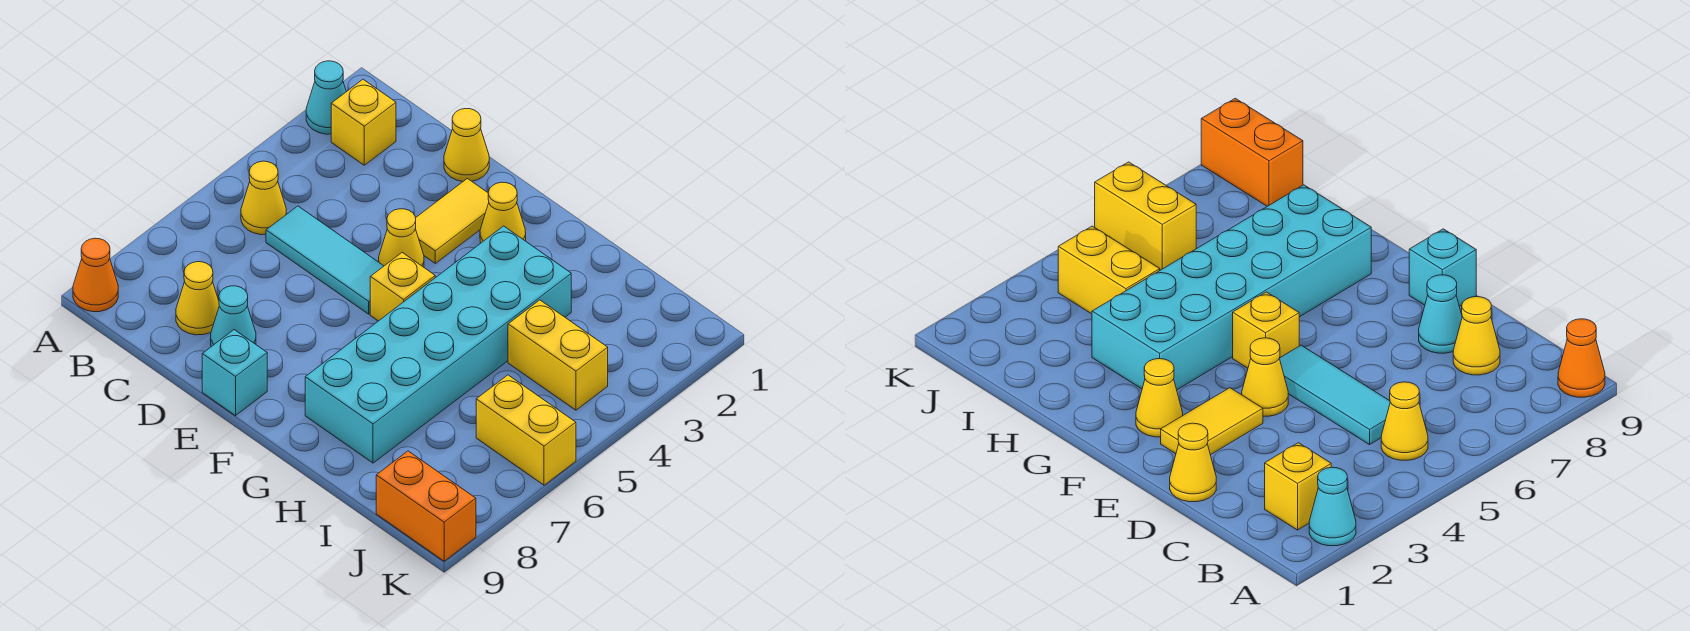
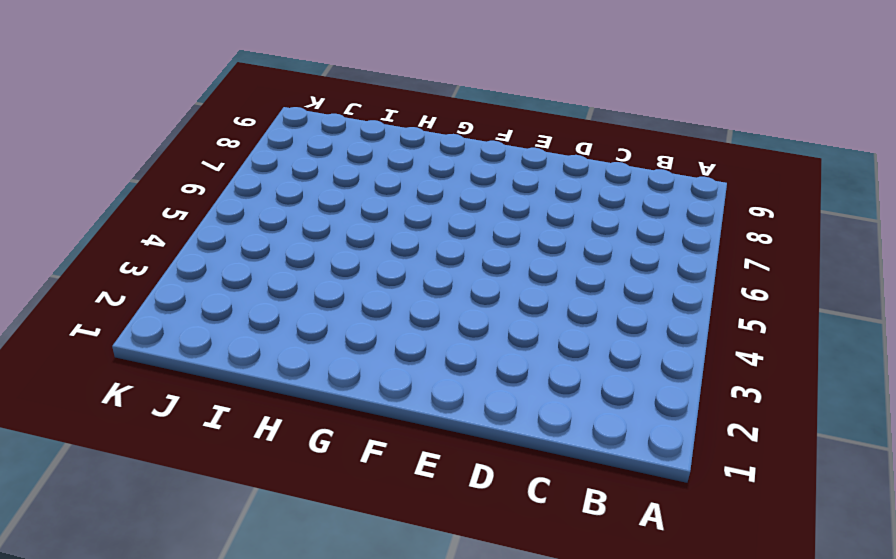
none -> cyan 1x1 cone [306,61,346,134]
none -> orange 1x1 cone [73,238,118,312]
none -> yellow 1x1 brick [331,79,396,165]

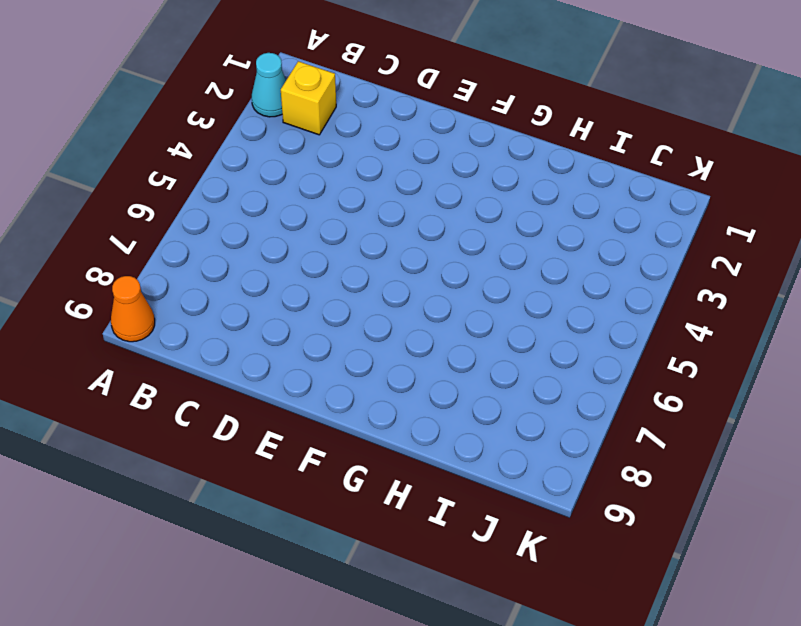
none -> yellow 1x1 cone [241,161,286,235]
none -> cyan 1x3 tile [266,206,384,314]
none -> yellow 1x1 cone [176,262,219,335]

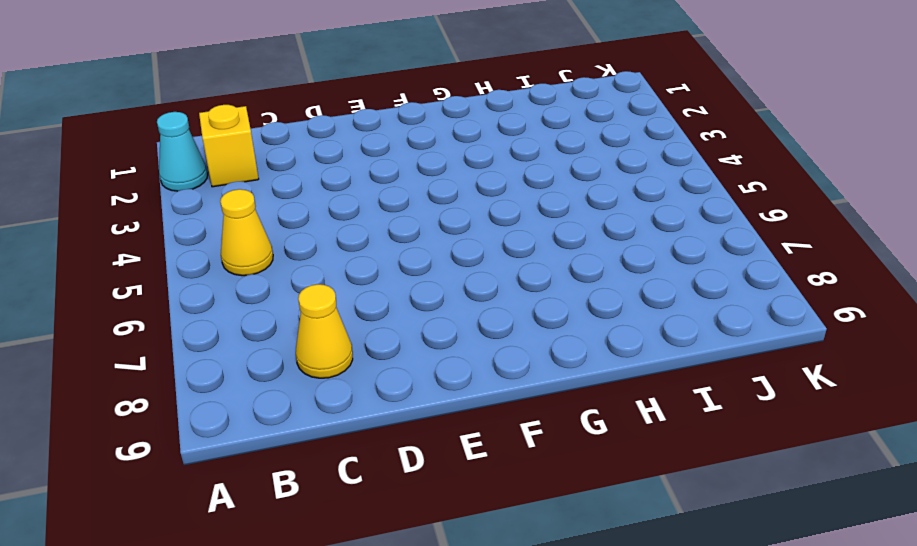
none -> orange 1x1 cone [73,238,118,312]
none -> cyan 1x3 tile [266,206,384,314]
none -> yellow 1x1 cone [444,109,489,181]

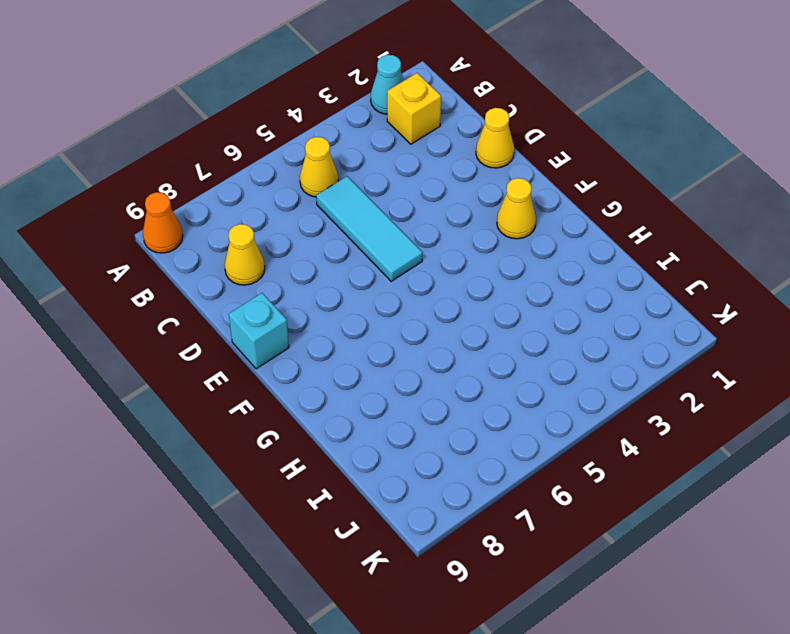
none -> cyan 1x1 cone [211,286,256,347]
none -> yellow 1x2 tile [415,179,489,263]
none -> yellow 1x1 cone [379,209,424,267]

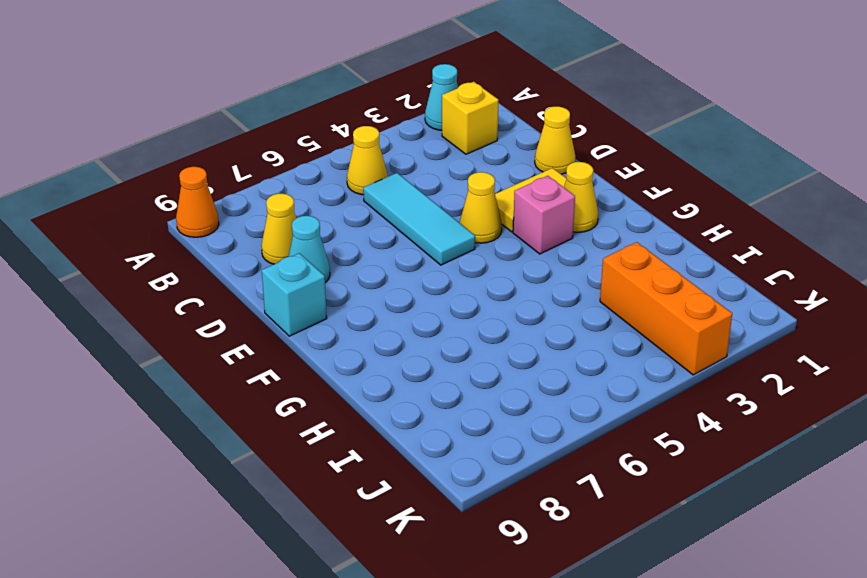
pink 1x1 brick [513,176,575,254] -> none
orange 1x3 brick [600,242,732,375] -> none
none -> yellow 1x1 brick [370,253,435,321]
none -> cyan 2x6 brick [305,226,571,463]
none -> yellow 1x2 brick [508,300,608,410]

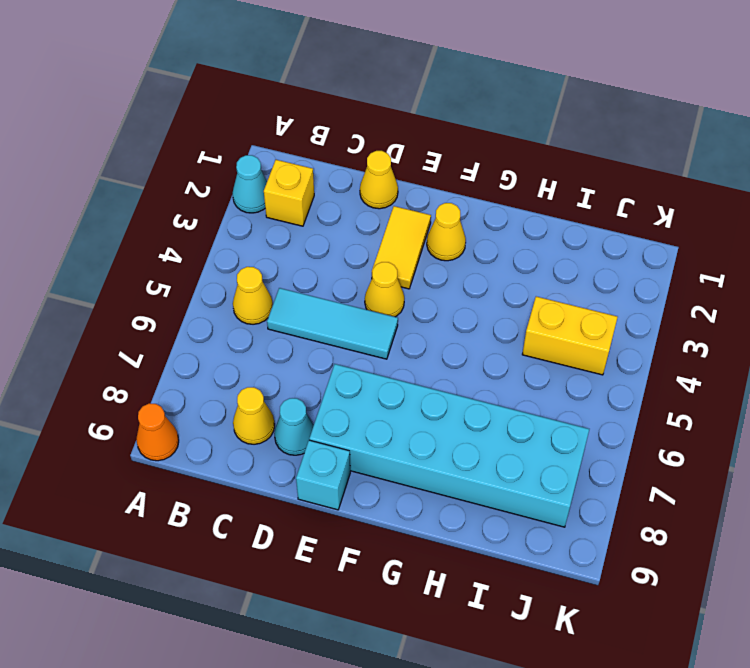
cyan 2x6 brick [309,364,589,527] -> cyan 2x6 brick turned to [305,226,571,463]
none -> yellow 1x1 brick [370,253,435,321]
none -> yellow 1x2 brick [476,375,576,485]
none -> orange 1x2 brick [376,451,476,561]

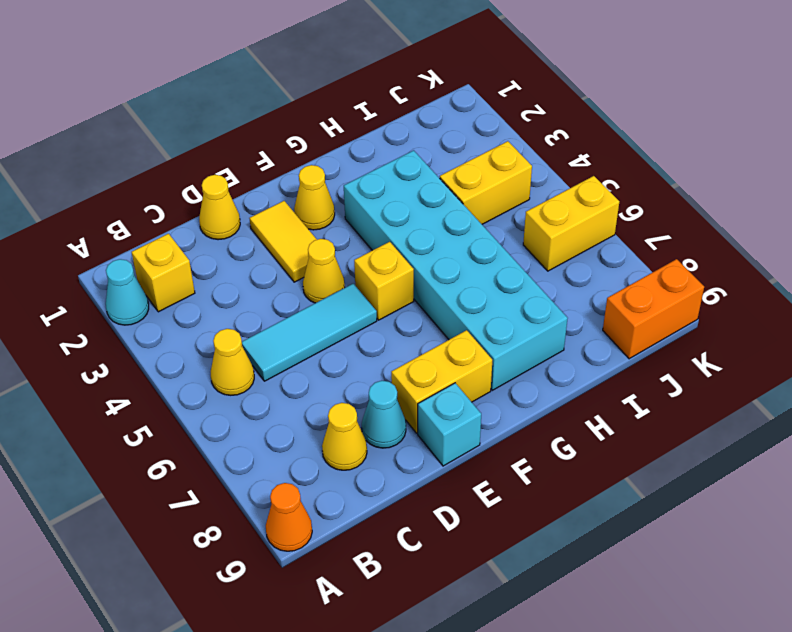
yellow 1x2 brick [391,330,492,433] -> none

